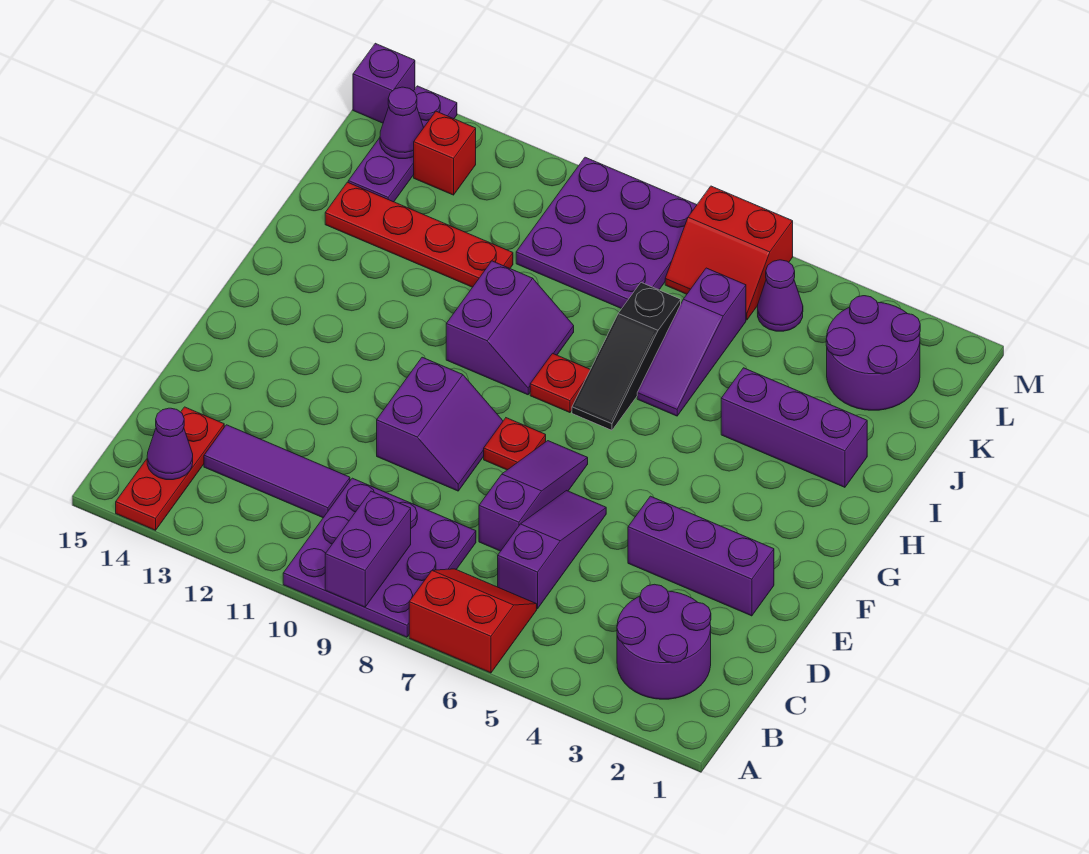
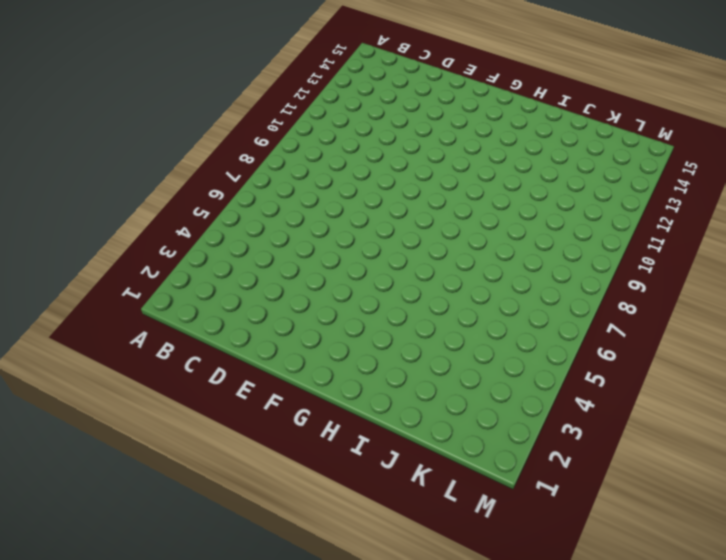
none -> red 2x2 slope [409,569,537,673]
none -> purple 3x3 plate [283,478,476,637]
none -> red 1x3 plate [116,407,224,530]

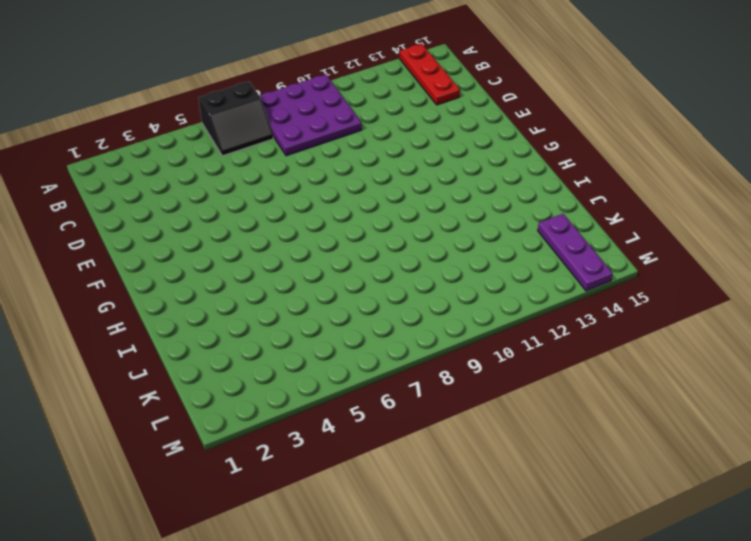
black 2x2 slope [199,81,273,156] -> red 2x2 slope [409,569,537,673]
none -> purple 2x2 round brick [617,584,711,699]
none -> purple 1x3 slope [498,491,606,609]
none -> purple 1x3 tile [204,425,350,518]

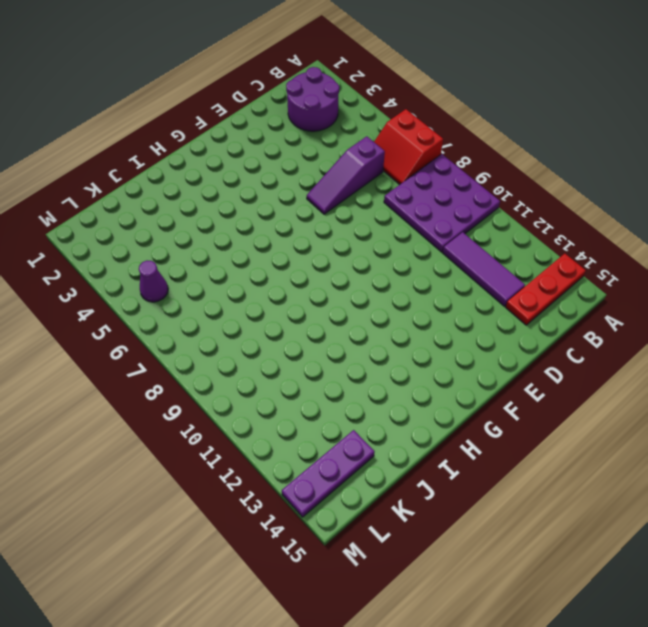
none -> purple 1x3 slope [479,441,588,551]
none -> purple 1x3 brick [628,496,774,616]
none -> purple 2x2 slope [377,357,503,491]

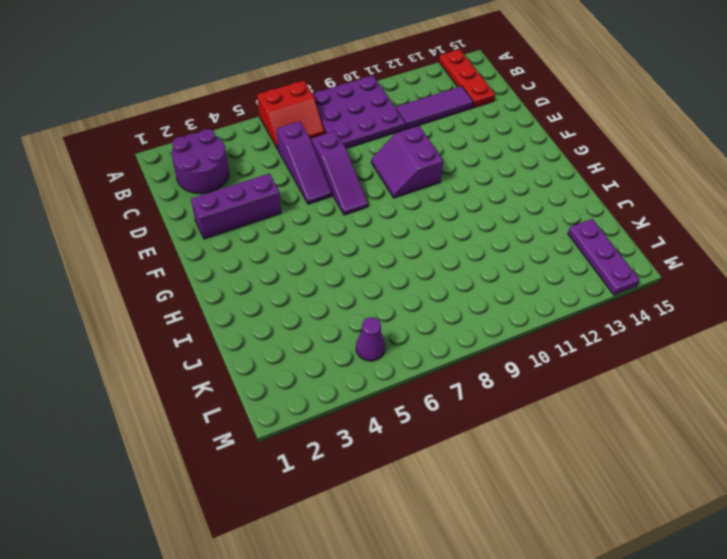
none -> red 1x1 plate [484,418,546,470]
none -> black 1x3 slope [572,282,681,430]
none -> red 1x1 plate [530,353,590,413]

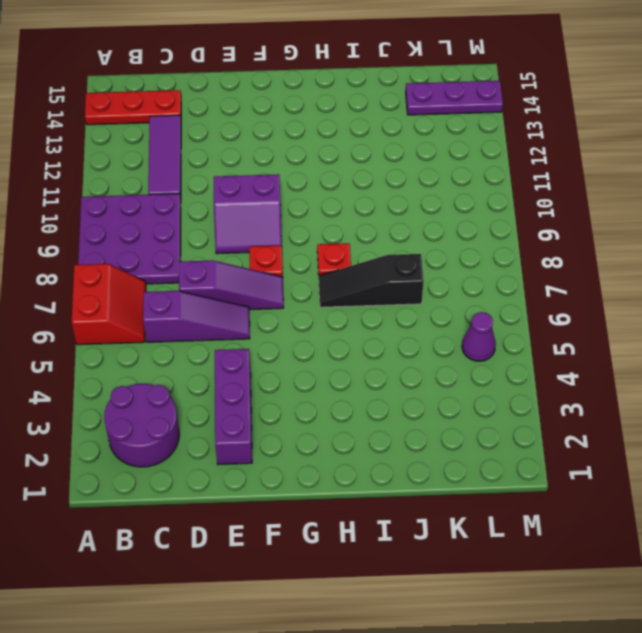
none -> purple 2x2 slope [446,261,574,395]
none -> purple 1x3 brick [721,368,867,487]
none -> purple 1x3 slope [637,268,746,416]

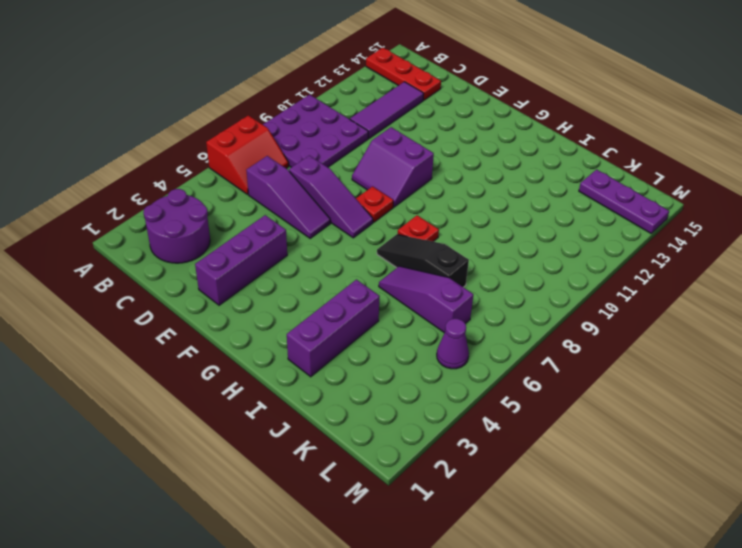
none -> purple 2x2 slope [446,261,574,395]
none -> red 1x4 plate [325,182,513,287]
none -> purple 2x2 round brick [826,296,920,410]

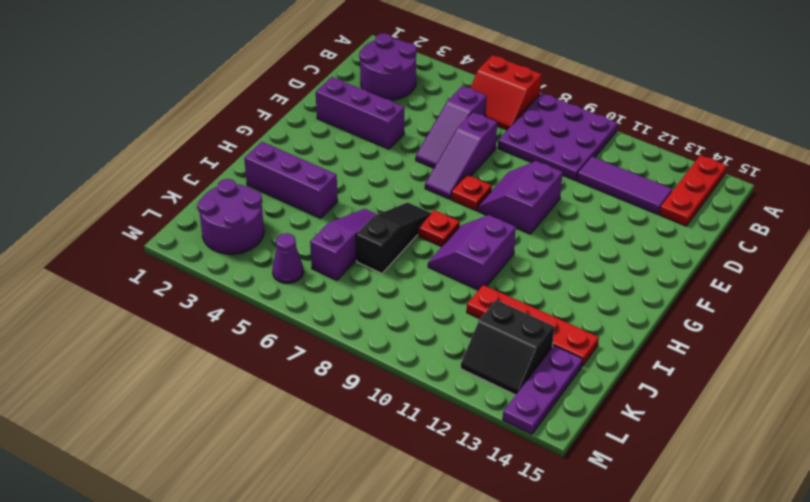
black 2x2 slope [461,300,554,395] -> red 1x1 brick [414,111,476,195]
none -> purple 3x3 plate [516,157,697,309]
none -> red 2x2 slope [665,186,793,320]
none -> purple 1x1 brick [353,43,415,123]

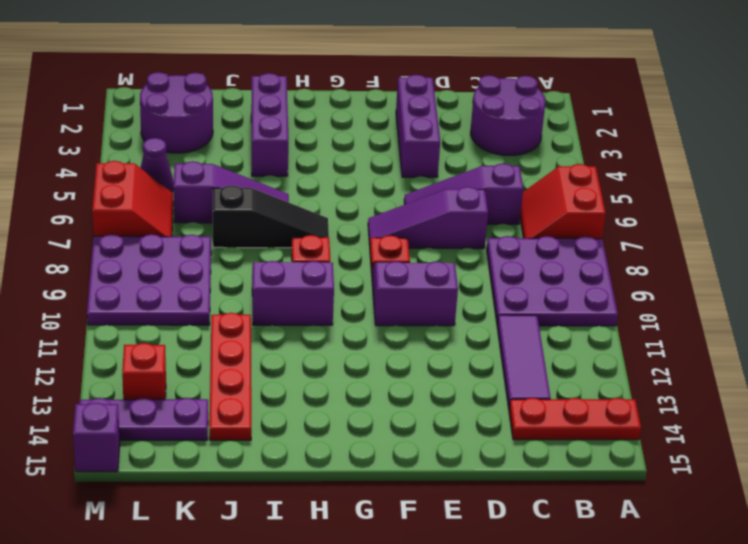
none -> purple 1x2 brick [325,491,411,607]
none -> purple 1x1 cone [147,408,193,480]
none -> purple 1x1 cone [380,87,424,159]

